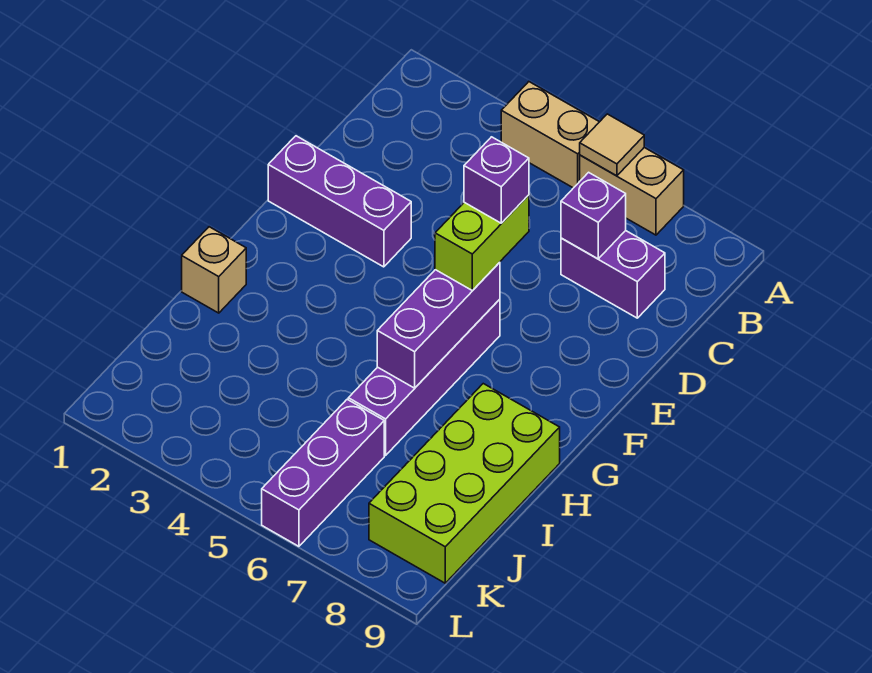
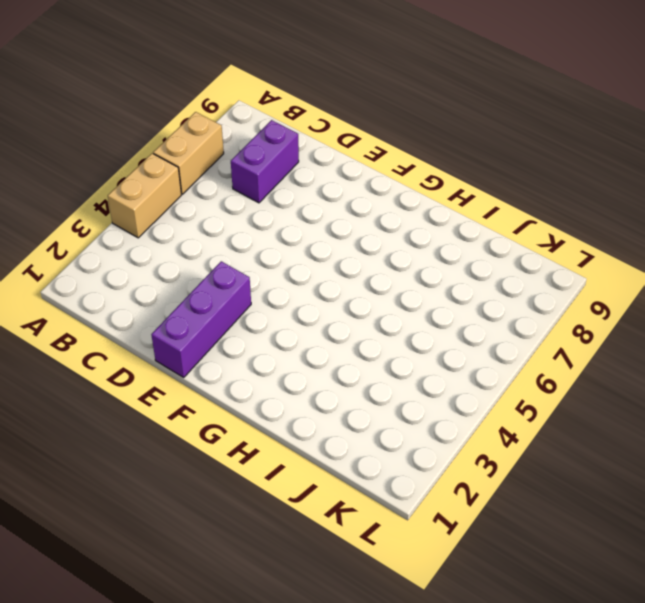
none -> purple 1x4 brick [348,299,500,455]
none -> tan 1x1 brick [182,227,246,313]
none -> lime 2x4 brick [369,384,560,583]

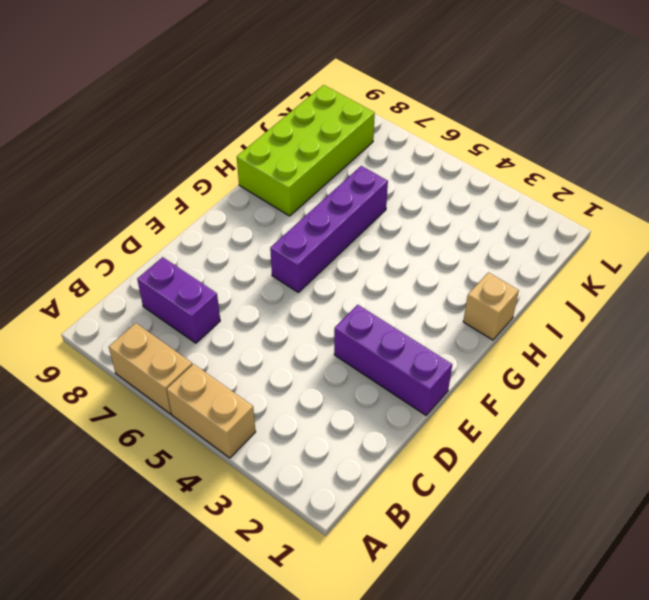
none -> purple 1x3 brick [262,399,384,546]
none -> tan 1x1 tile [580,114,644,176]
none -> purple 1x1 brick [561,172,626,259]

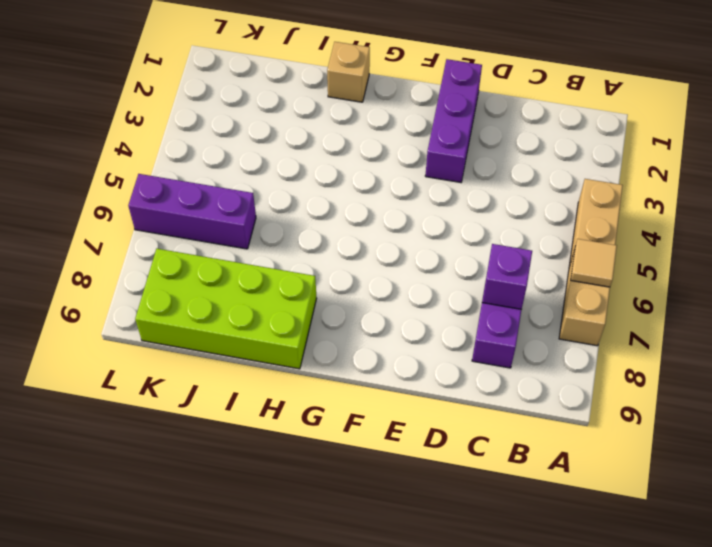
none -> purple 1x4 brick [348,299,500,455]
none -> purple 1x3 brick [377,262,500,388]
none -> lime 1x2 brick [435,195,529,291]

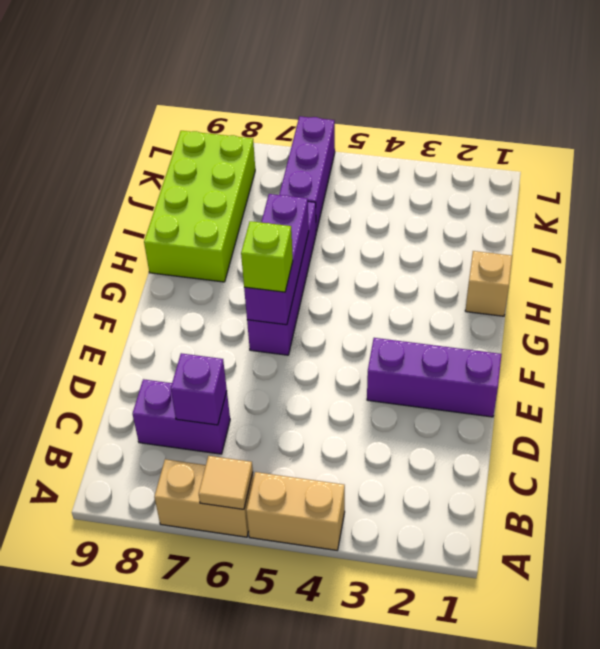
lime 1x1 brick [241,221,293,292] -> lime 1x2 brick [435,195,529,291]
none -> purple 1x1 brick [464,137,529,223]

